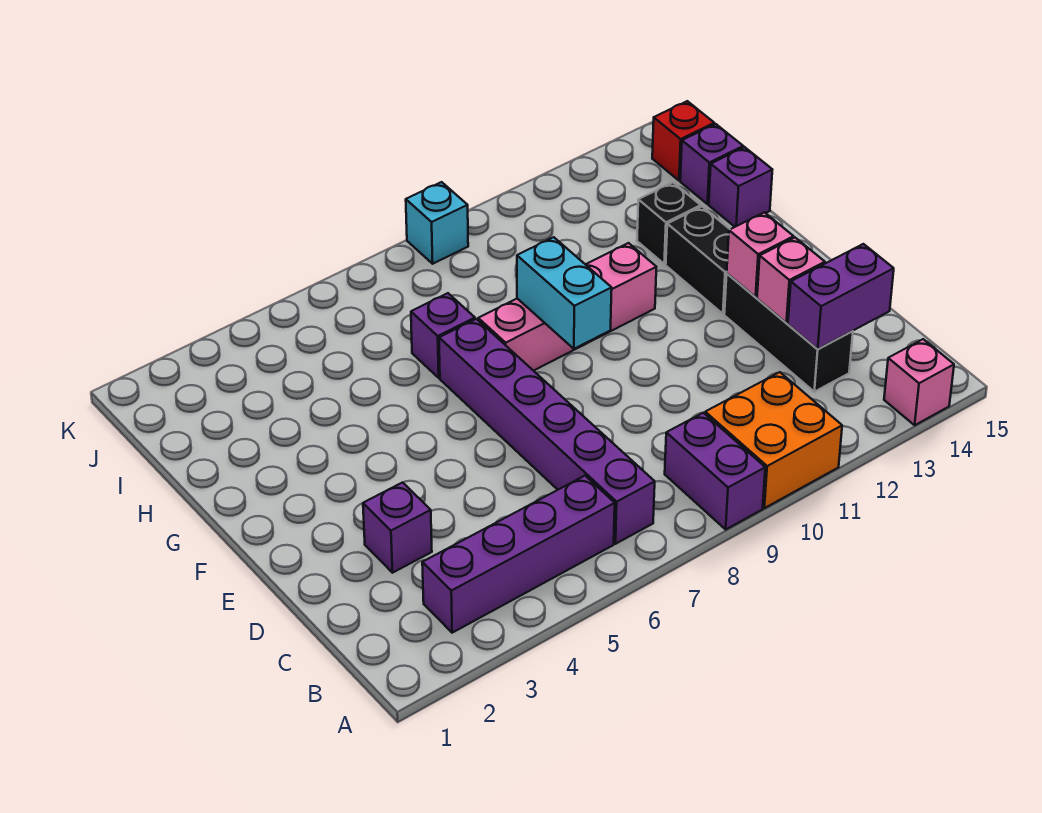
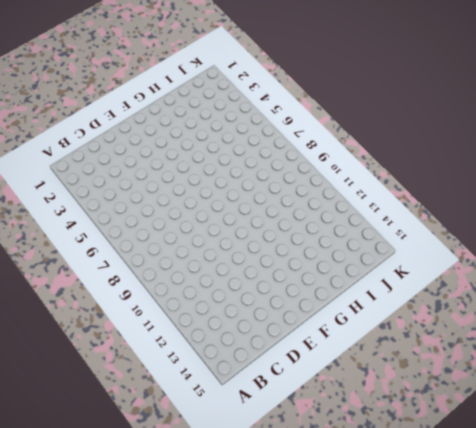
none -> purple 1x2 brick [665,413,765,529]
none -> orange 2x2 brick [705,372,842,508]
none -> pink 1x1 brick [884,339,954,425]

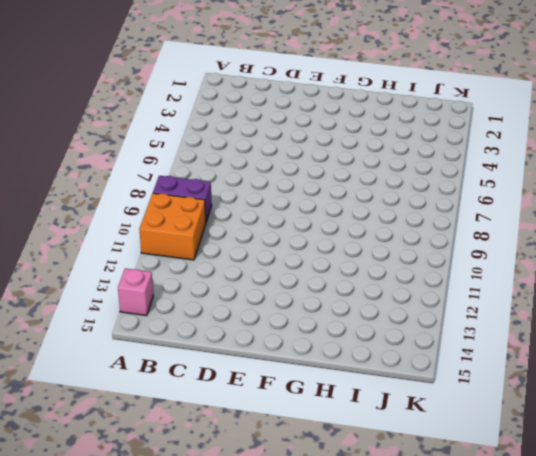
none -> purple 1x4 brick [422,476,615,633]
none -> purple 1x6 brick [439,319,655,544]
none -> black 1x3 brick [724,274,853,392]

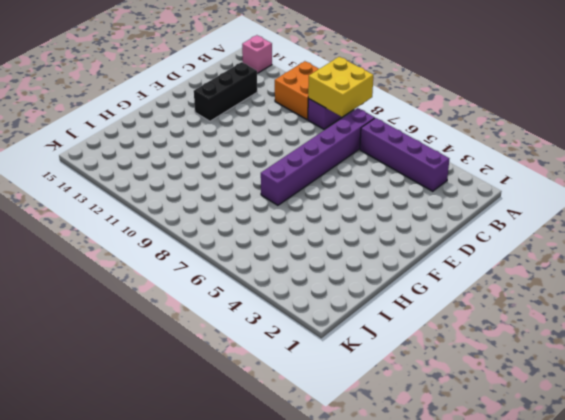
yellow 2x2 brick [308,57,373,117] -> none
none -> purple 1x1 brick [363,482,432,573]
none -> black 1x2 brick [666,207,730,314]
none -> pink 1x4 brick [478,243,656,371]

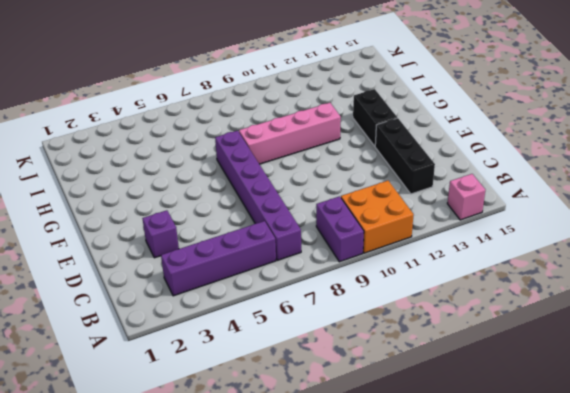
none -> purple 1x1 brick [411,293,475,378]
none -> black 1x1 brick [637,183,701,264]
none -> purple 1x1 brick [709,147,772,227]

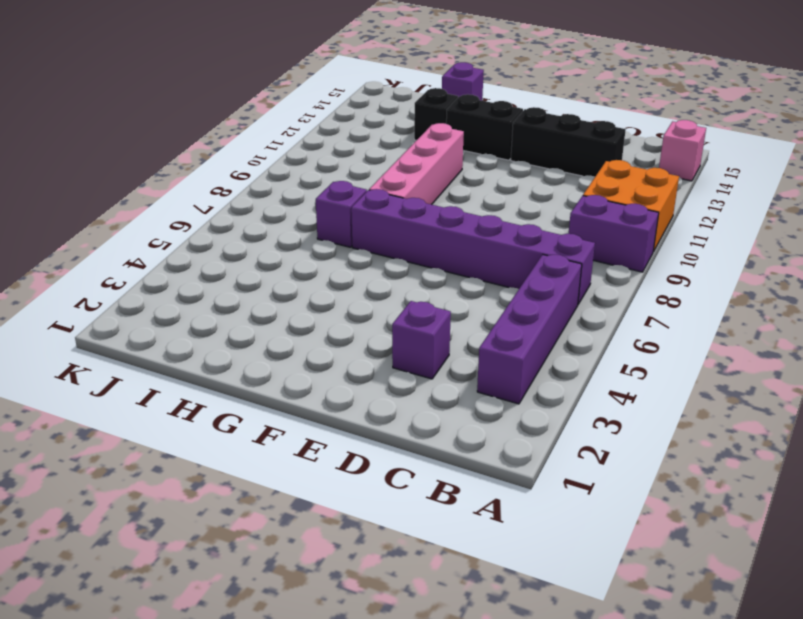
none -> purple 1x1 brick [680,124,743,204]
none -> red 1x1 brick [652,101,714,181]
none -> cyan 1x1 brick [406,182,468,264]

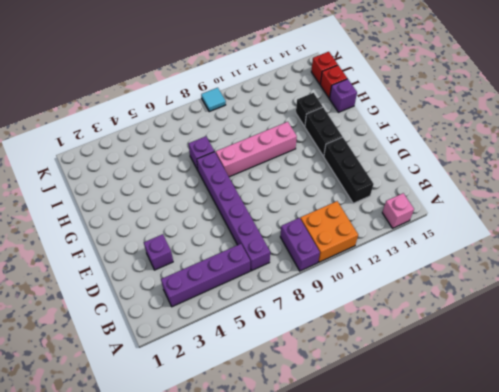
red 1x1 brick [320,65,347,98] -> purple 1x1 brick [680,124,743,204]
cyan 1x1 tile [201,88,226,112] -> cyan 1x1 brick [406,182,468,264]
none -> purple 1x2 brick [788,244,894,349]
none -> pink 1x1 brick [757,238,825,323]
none -> pink 1x1 brick [727,212,794,297]

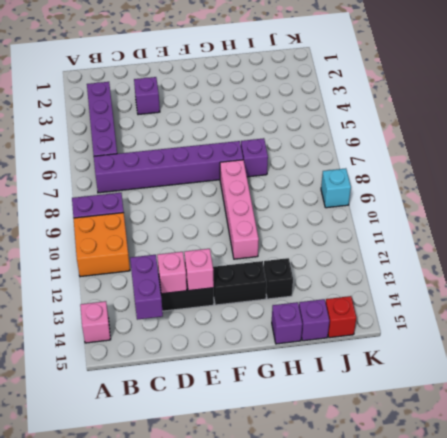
none -> cyan 1x2 brick [517,237,612,349]

